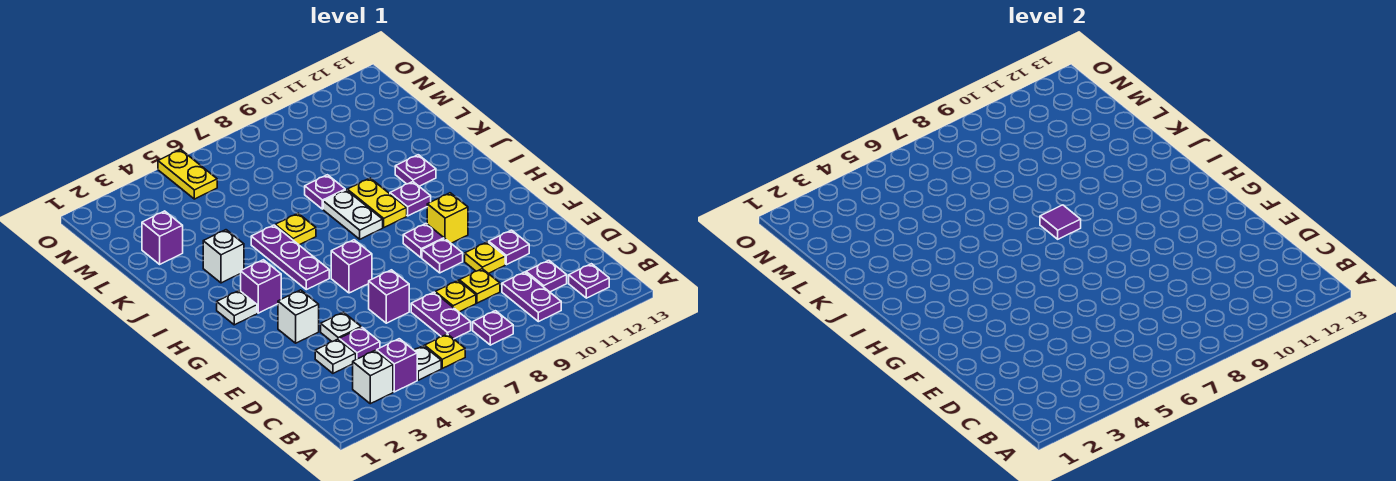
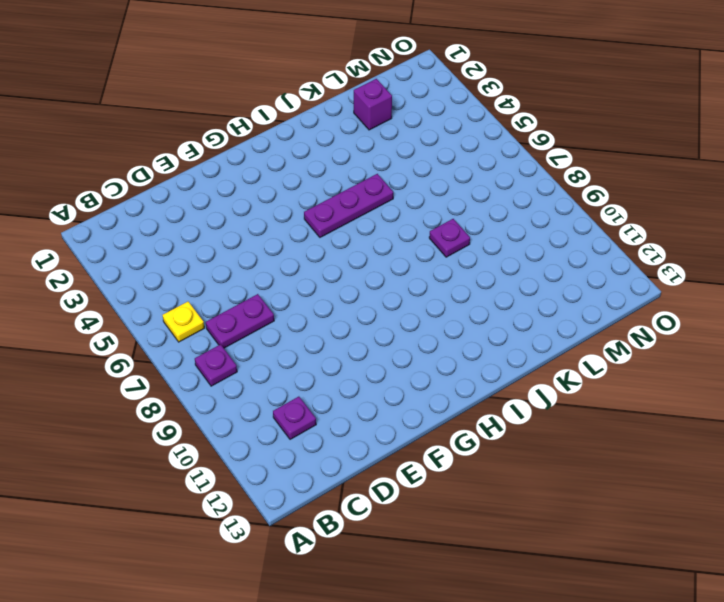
none -> white 1x1 brick [353,350,393,404]
none -> purple 1x1 brick [377,339,417,392]
none -> white 1x1 plate [414,346,441,380]
none -> purple 1x2 plate [502,272,561,322]

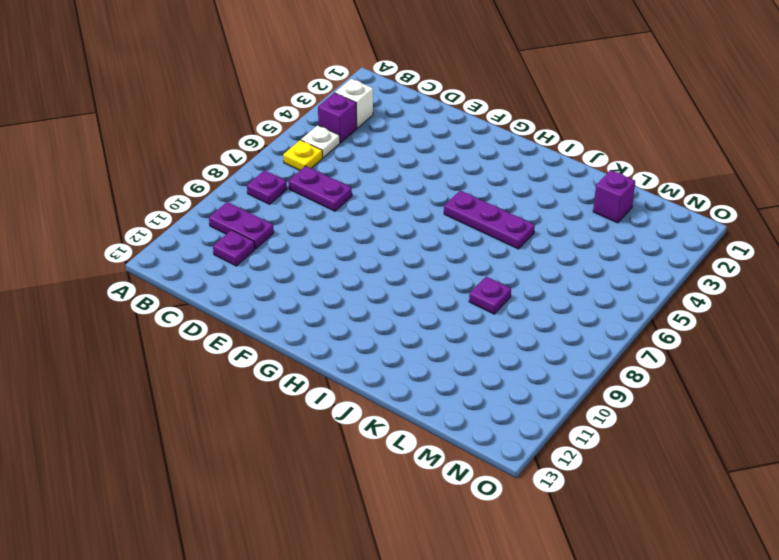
none -> purple 1x1 plate [569,264,609,298]
none -> white 1x1 plate [315,339,356,373]
none -> purple 1x1 plate [339,327,380,359]
none -> yellow 1x1 plate [435,281,476,312]

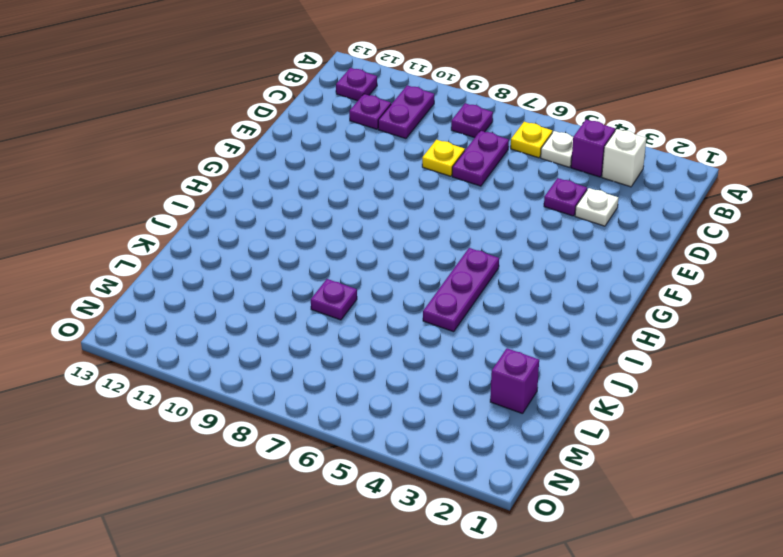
none -> yellow 1x1 plate [459,269,500,303]
none -> white 1x1 plate [321,312,361,342]
none -> purple 1x1 brick [369,270,409,323]
none -> yellow 1x1 plate [465,242,505,274]

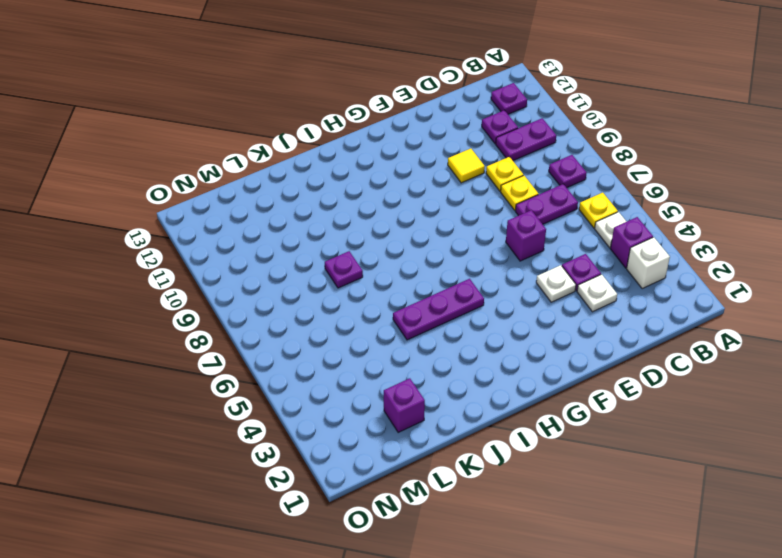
yellow 1x1 tile [448,149,485,183] -> yellow 1x1 plate [465,242,505,274]
none -> purple 1x1 plate [489,230,529,265]
none -> white 1x1 brick [278,290,319,343]
none -> purple 1x1 plate [422,239,463,273]
none -> purple 1x1 brick [331,240,372,293]

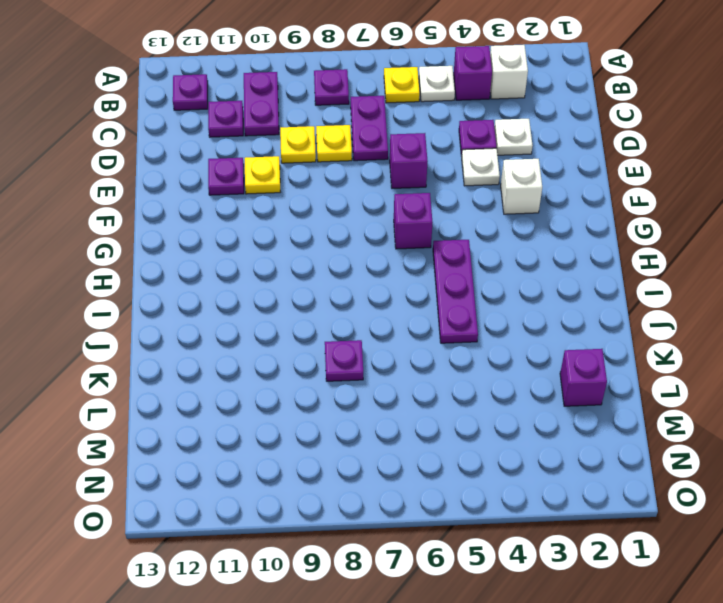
none -> purple 1x1 plate [422,239,463,273]
none -> purple 1x1 plate [403,224,444,258]
none -> yellow 1x1 brick [427,193,468,243]
none -> white 1x1 plate [217,290,257,325]

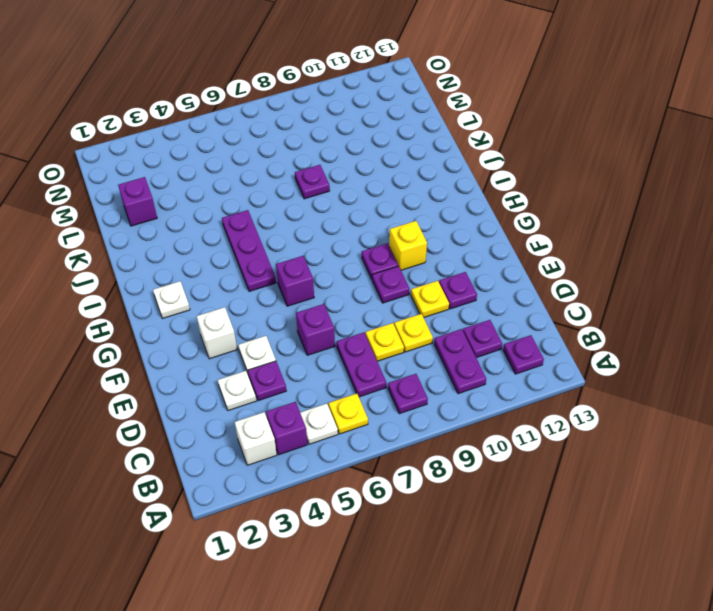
none -> purple 1x1 brick [241,260,281,313]
none -> white 1x2 plate [323,190,383,239]
none -> yellow 1x2 plate [347,178,407,227]
none -> purple 1x1 plate [390,182,431,216]

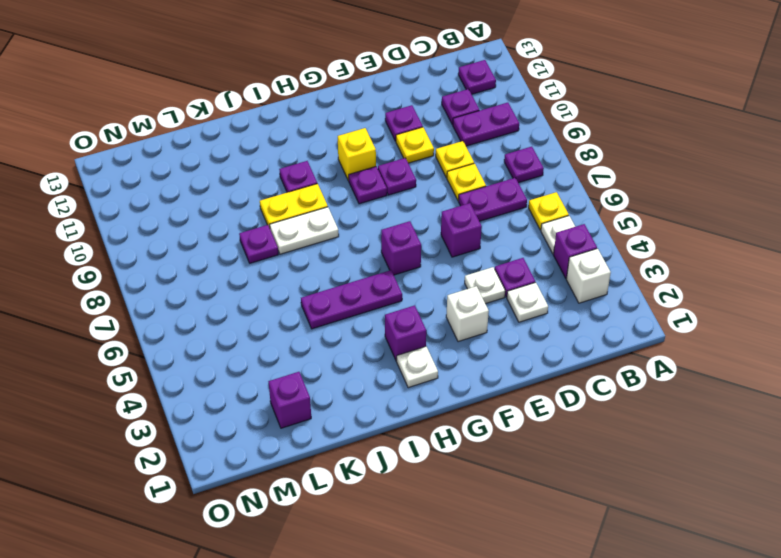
none -> white 1x1 brick [203,230,244,283]
none -> yellow 1x1 plate [275,213,316,245]
none -> purple 1x1 plate [395,155,436,186]
none -> yellow 1x2 plate [158,150,217,199]

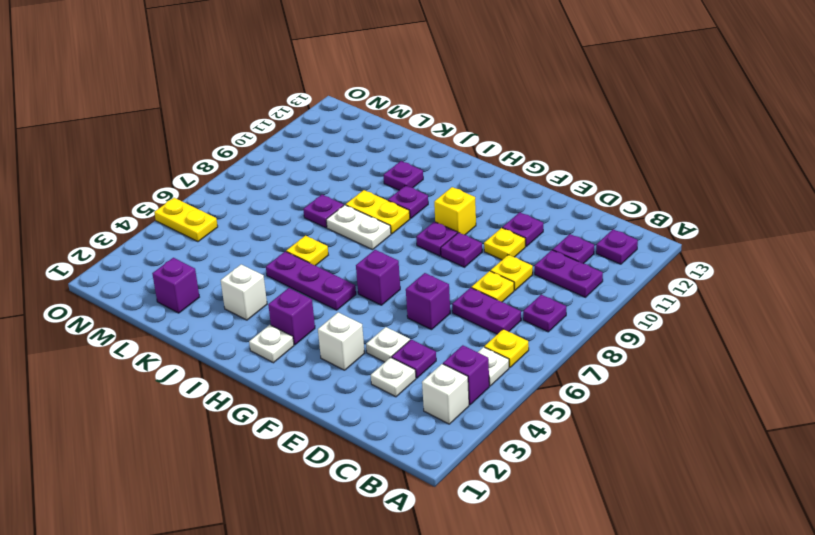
none -> purple 1x1 tile [1040,205,1081,239]

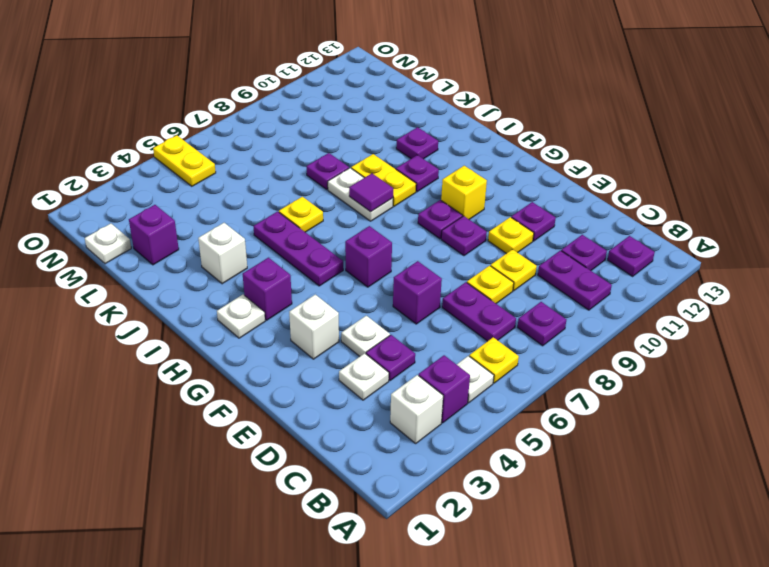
white 1x1 plate [85,224,131,264] -> none

